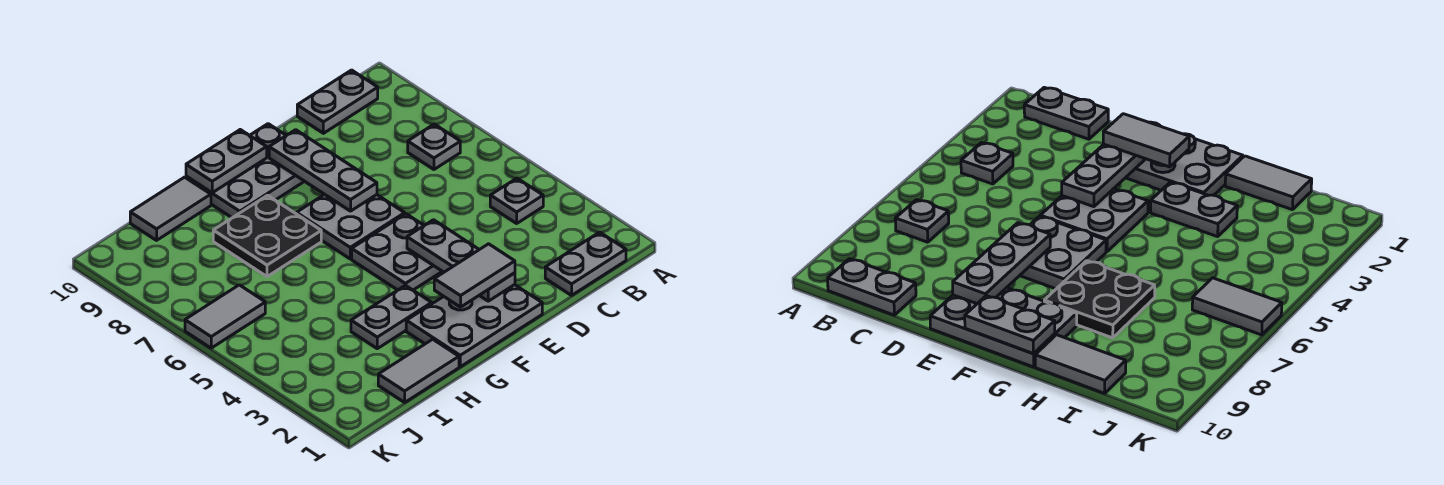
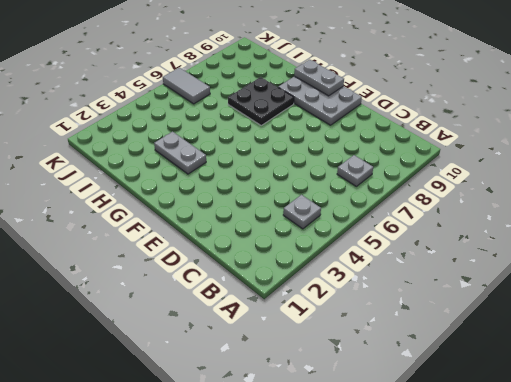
none -> grey 1x2 plate [545,232,626,295]
none -> grey 1x2 plate [297,70,378,133]
none -> grey 2x3 plate [406,285,542,367]

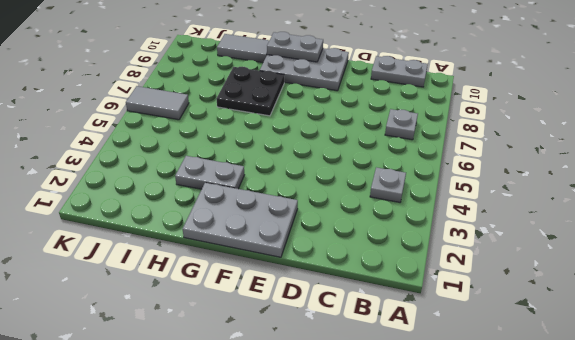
none -> grey 1x2 plate [545,232,626,295]
none -> grey 2x2 plate [352,214,442,290]
none -> grey 2x2 plate [296,194,405,259]

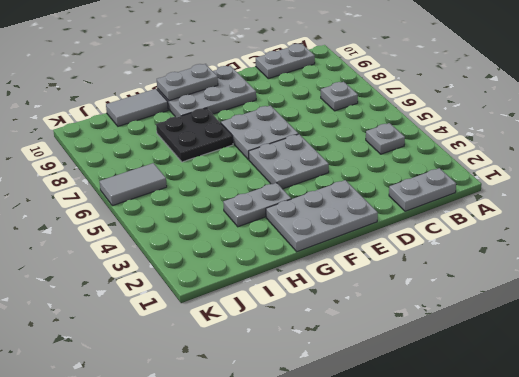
none -> grey 1x2 tile [378,339,459,402]
none -> grey 1x3 plate [407,220,515,301]
none -> grey 1x3 plate [269,130,377,211]

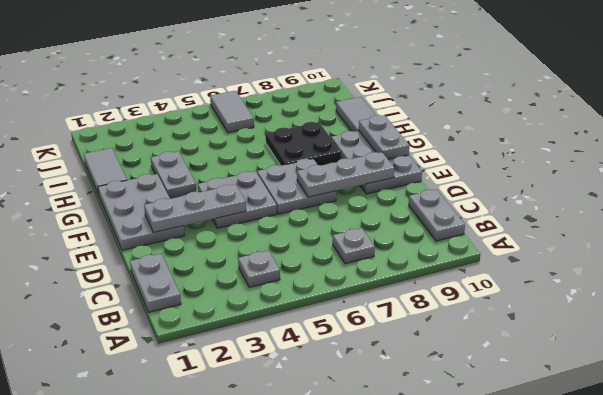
none -> grey 1x2 tile [434,244,515,307]

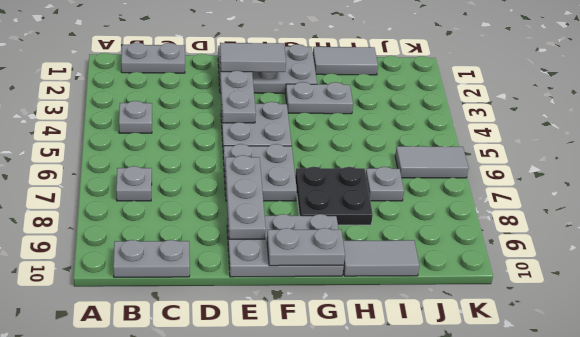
grey 1x1 plate [366,167,404,201] -> none

